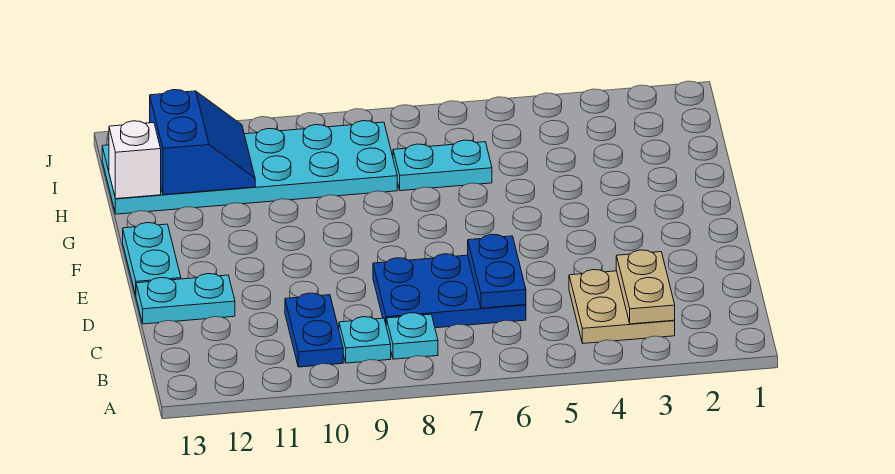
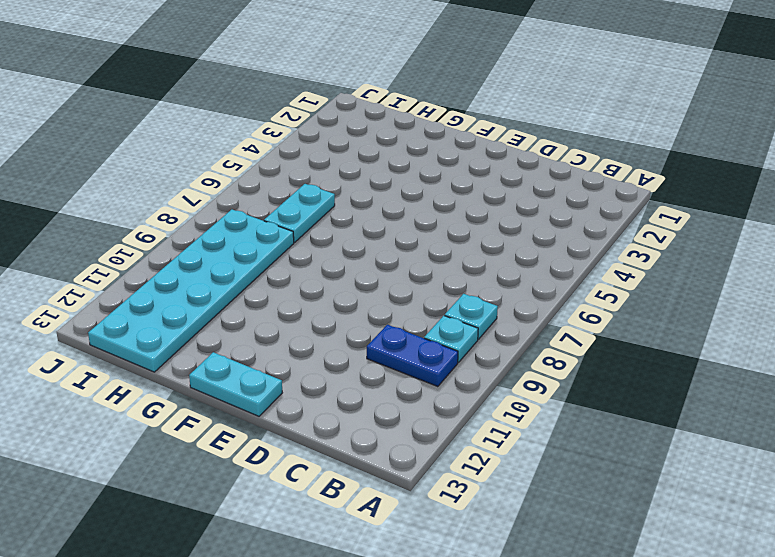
none -> tan 2x2 plate [569,270,675,343]
none -> blue 2x3 plate [373,254,526,328]
none -> cyan 1x2 plate [136,274,235,324]

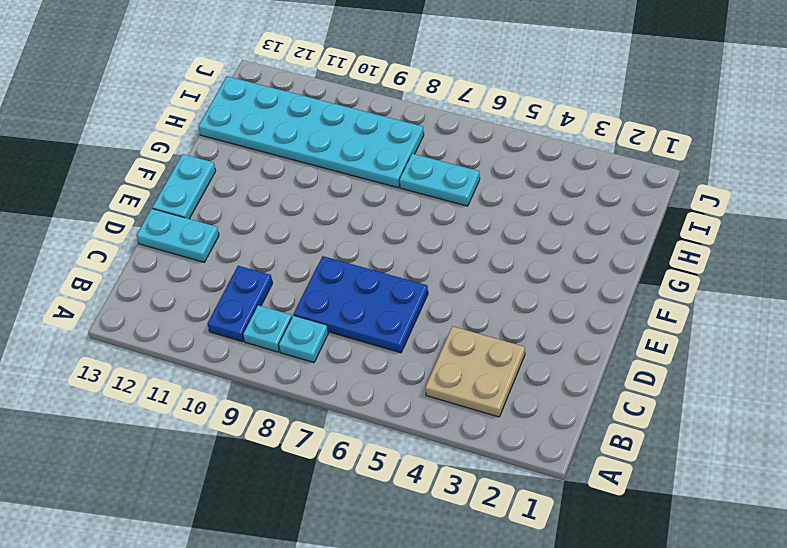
none -> tan 1x2 plate [616,250,675,324]
none -> blue 1x2 plate [468,234,526,308]
none -> blue 2x2 slope [150,90,255,195]

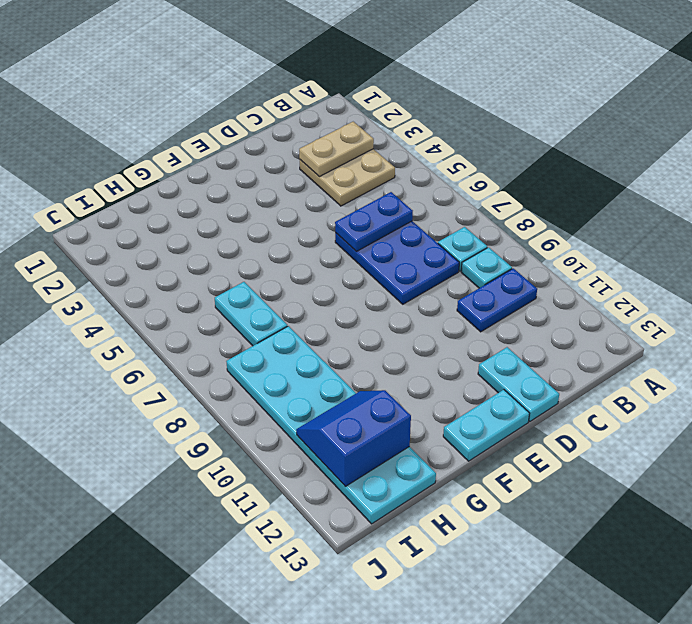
none -> white 1x1 brick [109,121,161,199]

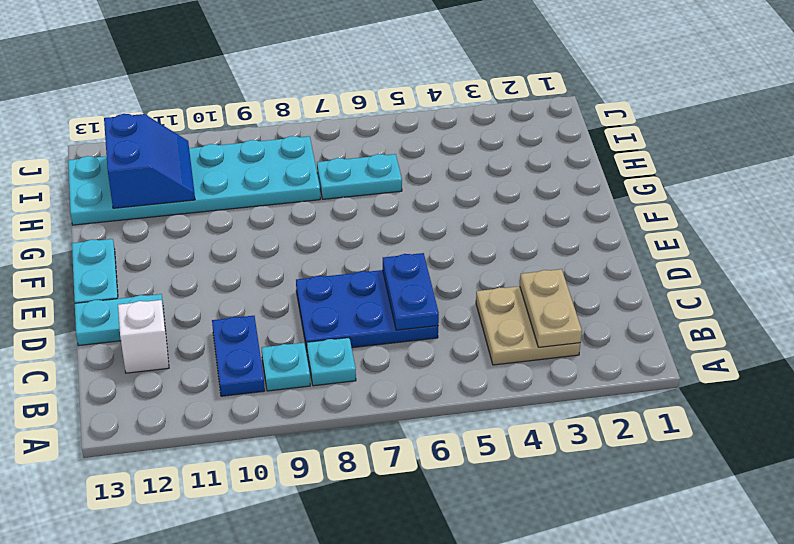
white 1x1 brick [118,300,169,373] -> white 1x1 brick moved to [109,121,161,199]

